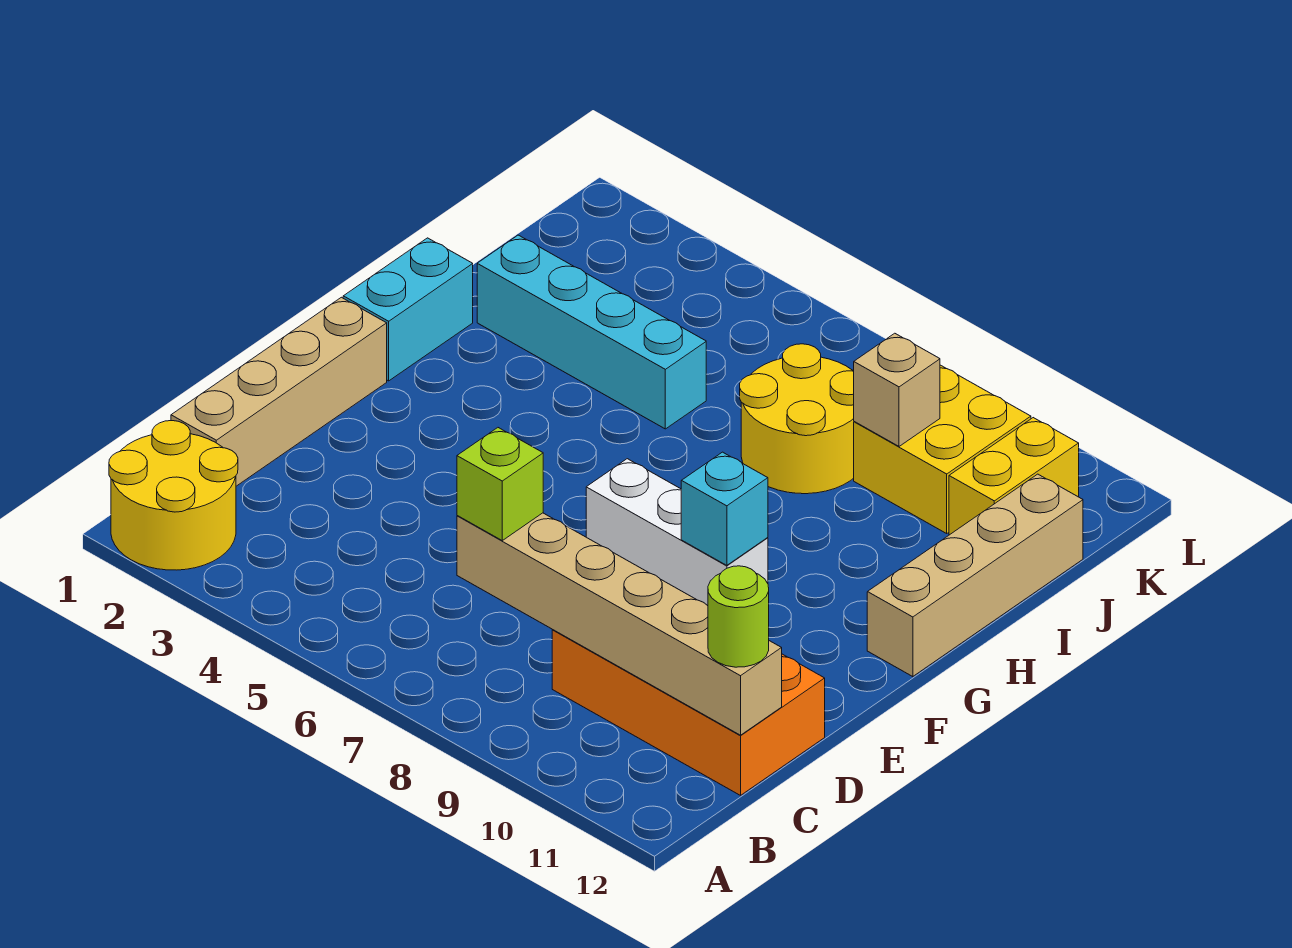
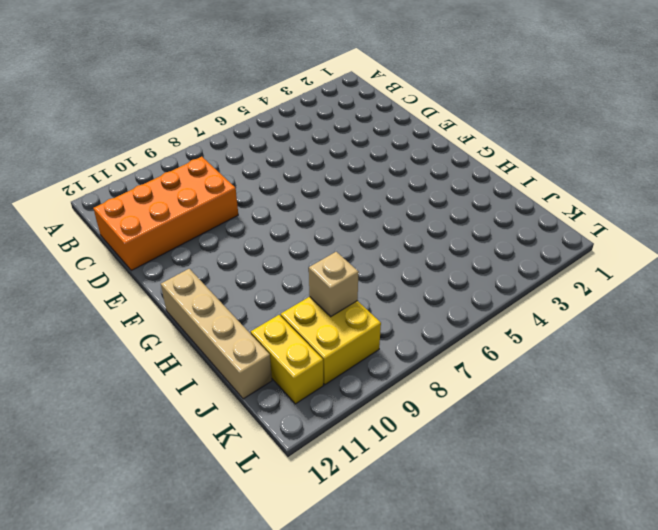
none -> yellow 2x2 round brick [109,421,238,570]
none -> tan 1x4 brick [171,297,387,486]
none -> white 1x3 brick [586,459,768,606]

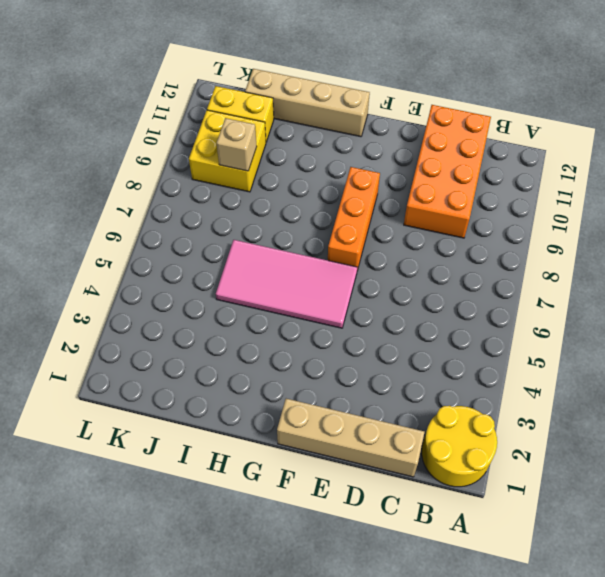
pink 2x4 tile [216,240,357,328] -> cyan 1x4 brick [477,235,706,429]
orange 1x3 brick [328,167,380,271] -> white 1x3 brick [586,459,768,606]
none -> cyan 1x2 brick [343,238,473,381]
none -> yellow 2x2 round brick [740,344,854,494]
none -> tan 1x6 brick [457,513,782,735]

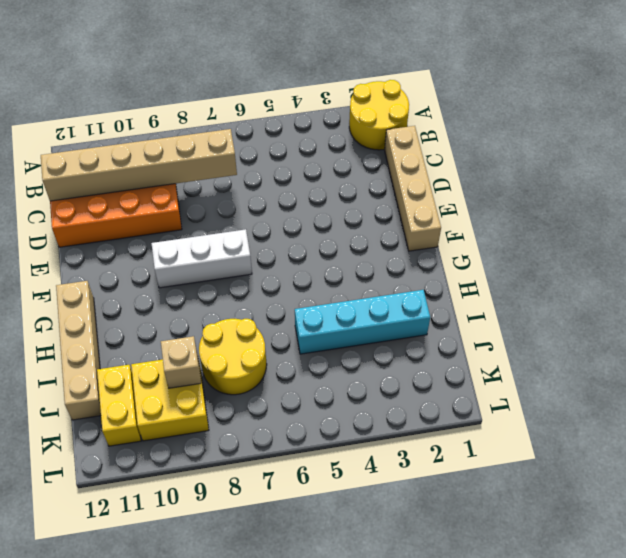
none -> cyan 1x2 brick [343,238,473,381]
none -> cyan 1x1 brick [681,452,768,565]
none -> lime 1x1 brick [457,428,543,540]

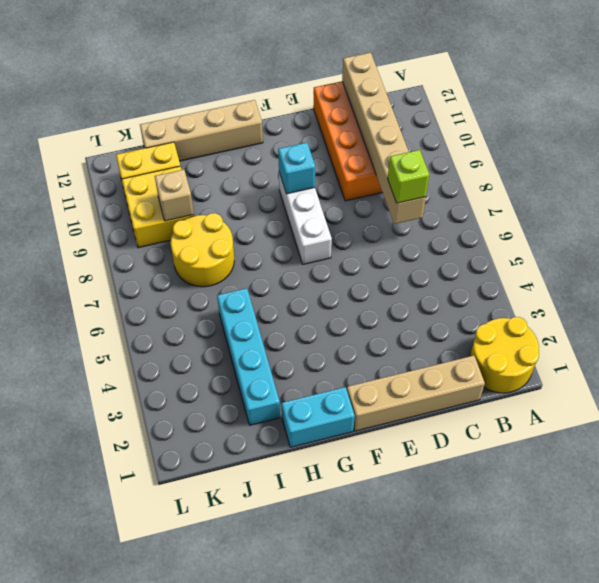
none -> lime 1x1 round brick [708,566,769,667]

